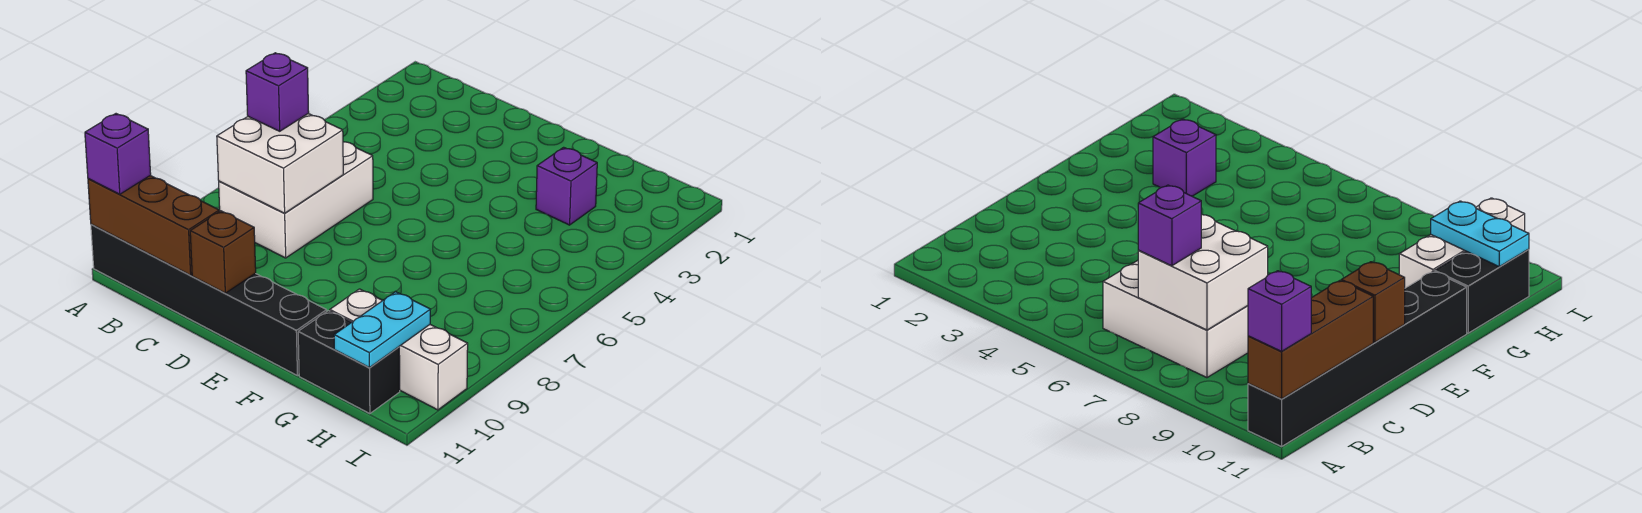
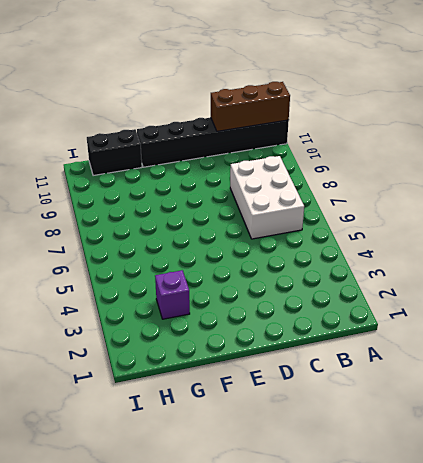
none -> white 1x3 brick [330,289,468,410]
none -> white 2x2 brick [217,114,343,213]

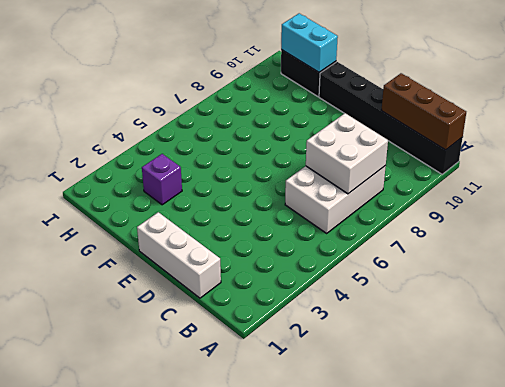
white 1x3 brick [137,212,221,298] -> white 1x3 brick moved to [330,289,468,410]
cyan 1x2 brick [281,13,338,72] -> cyan 1x2 plate [334,292,431,368]
none -> brown 1x1 brick [190,211,256,293]
none -> purple 1x1 brick [85,114,151,195]

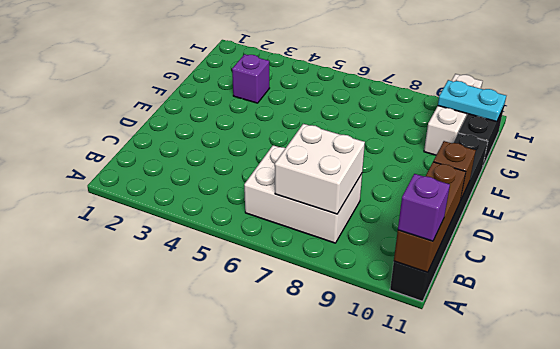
none -> purple 1x1 brick [246,53,309,131]

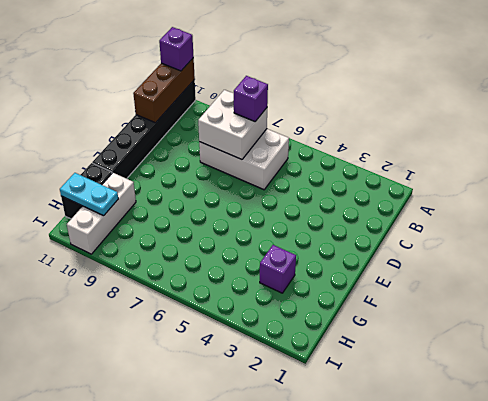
none -> brown 1x1 brick [190,211,256,293]

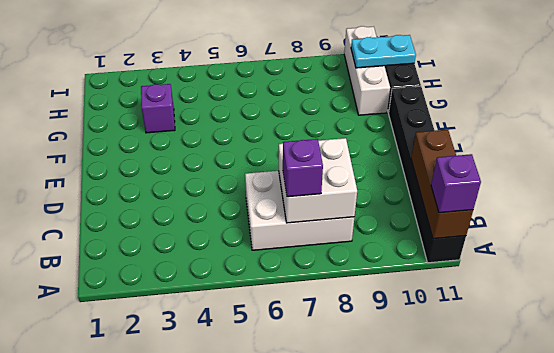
none -> brown 1x1 brick [190,211,256,293]

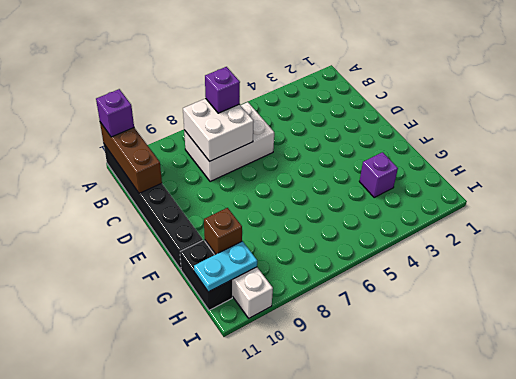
brown 1x1 brick [204,208,242,254] -> brown 1x1 brick moved to [190,211,256,293]

